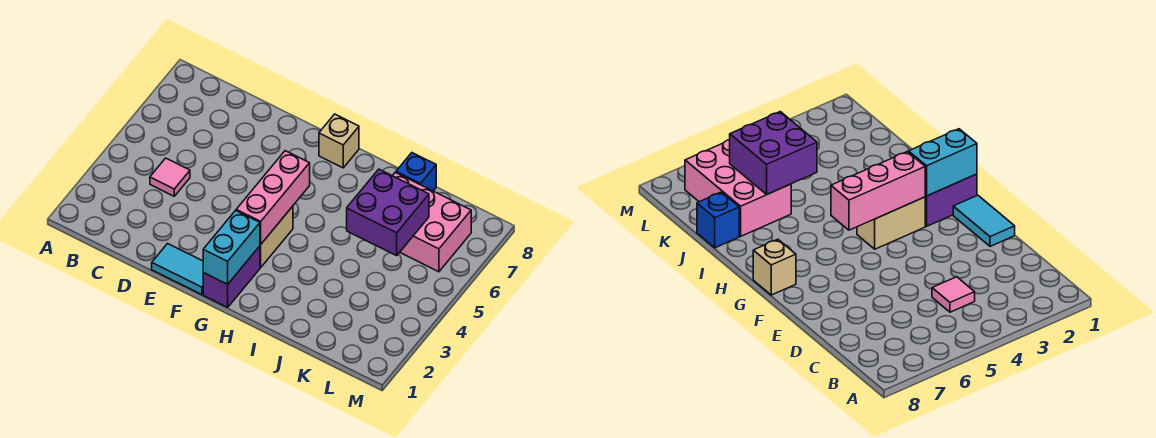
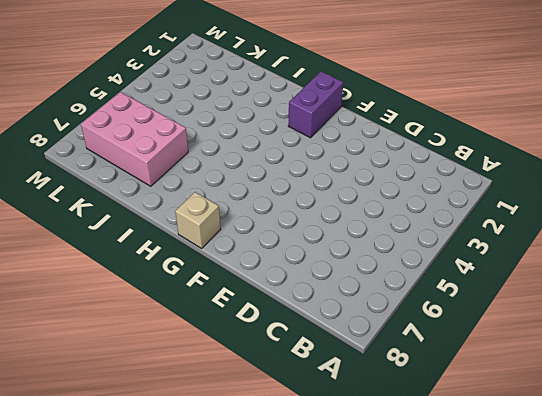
none -> pink 1x1 tile [150,158,190,196]
none -> cyan 1x2 tile [152,244,203,295]

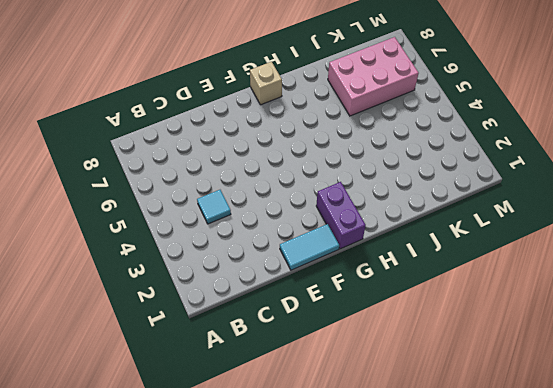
cyan 1x1 tile [197,190,231,224] -> pink 1x1 tile [150,158,190,196]
none -> tan 1x2 brick [260,206,293,267]
none -> blue 1x1 brick [396,153,436,191]

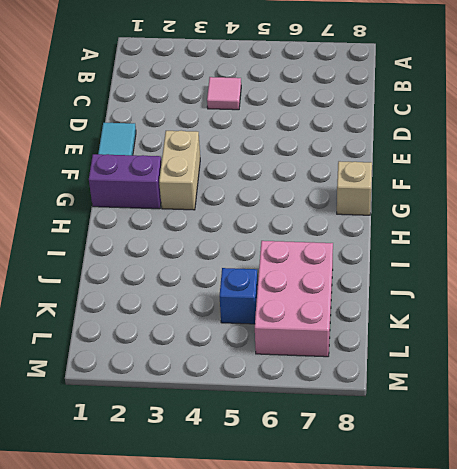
tan 1x2 brick [159,131,200,210] -> tan 1x2 brick turned to [260,206,293,267]
blue 1x1 brick [220,268,258,324] -> blue 1x1 brick moved to [396,153,436,191]
none -> cyan 1x2 brick [203,211,260,284]
none -> pink 1x3 brick [236,151,310,244]

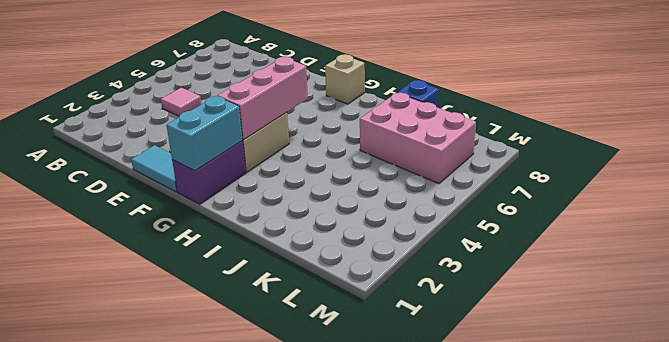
none -> purple 2x2 brick [347,169,429,256]

